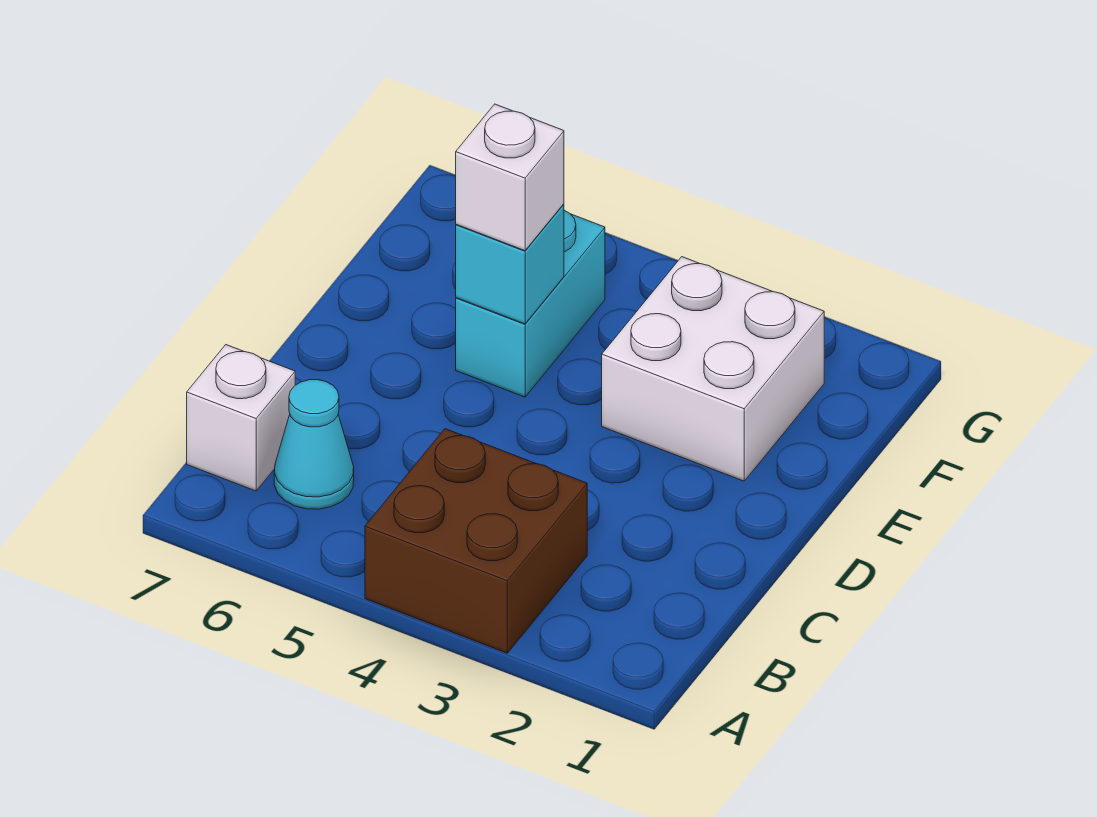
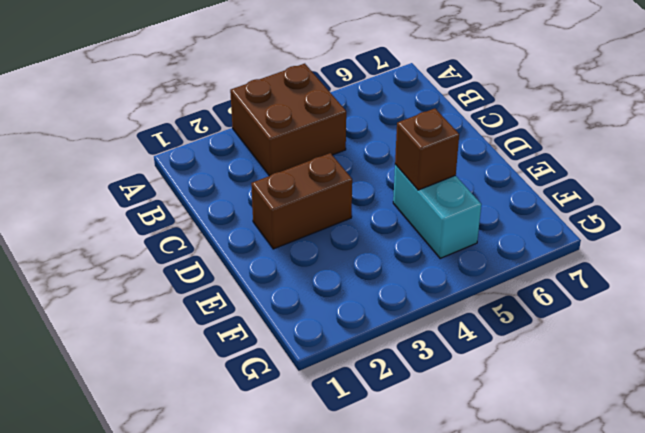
brown 1x2 brick [251,153,352,249] -> none
brown 1x1 brick [395,109,459,190] -> cyan 1x1 brick [456,204,564,324]
none -> cyan 1x1 cone [274,380,354,509]
none -> white 1x1 brick [187,345,295,491]

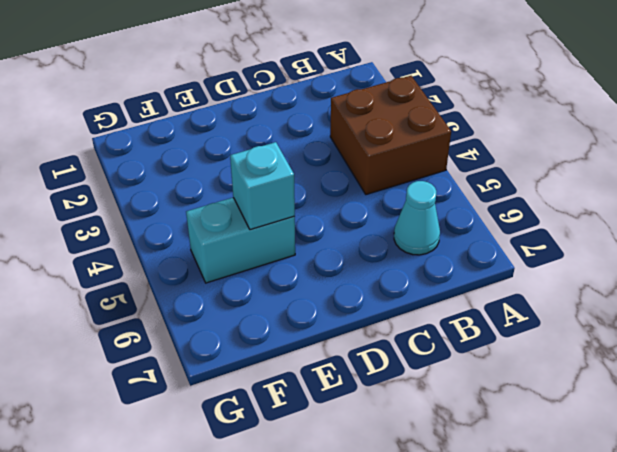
none -> white 1x1 brick [187,345,295,491]
none -> white 2x2 brick [602,257,824,481]

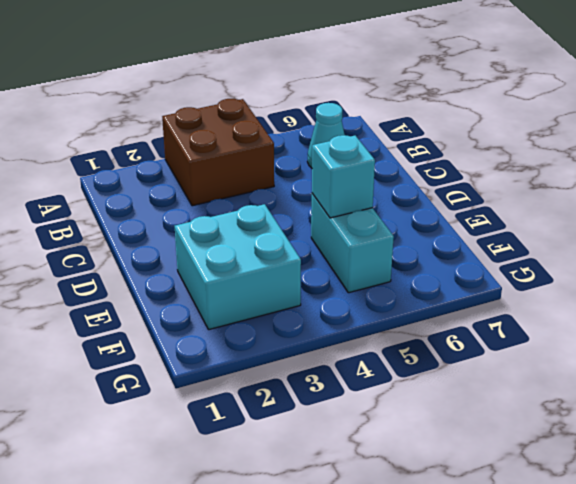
cyan 2x2 brick [175,204,301,330] -> white 2x2 brick [602,257,824,481]
none -> white 1x1 brick [187,345,295,491]
none -> white 1x1 brick [456,104,564,251]

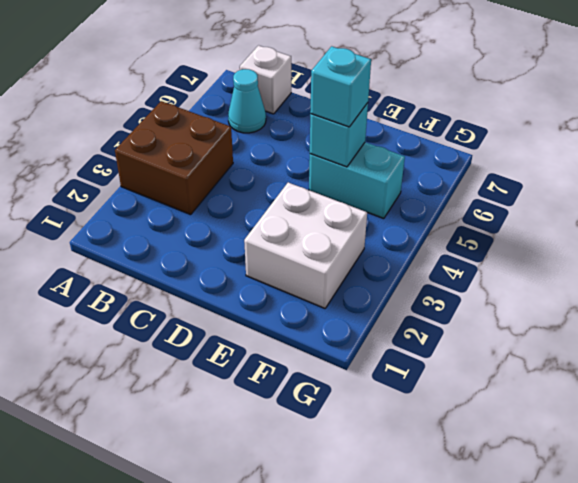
cyan 1x1 brick [310,46,371,127] -> white 1x1 brick [456,104,564,251]

